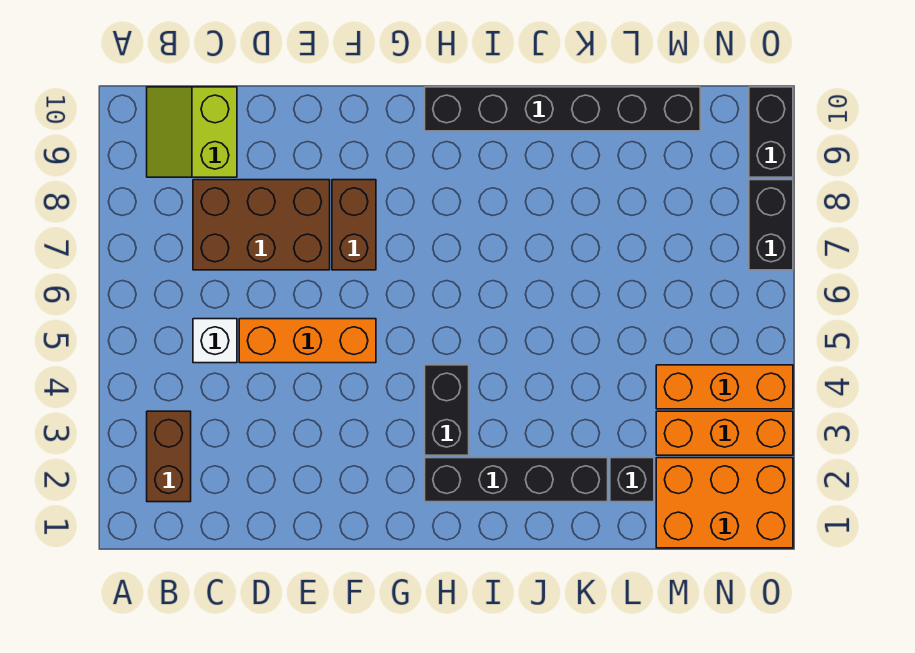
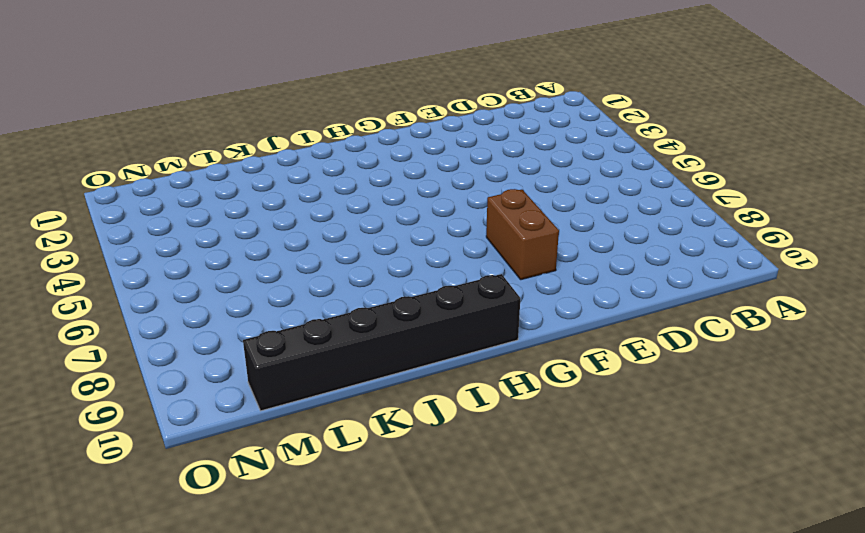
none -> brown 1x2 brick [147,411,191,502]
none -> lime 2x2 slope [147,87,237,177]
none -> white 1x1 brick [193,319,237,363]

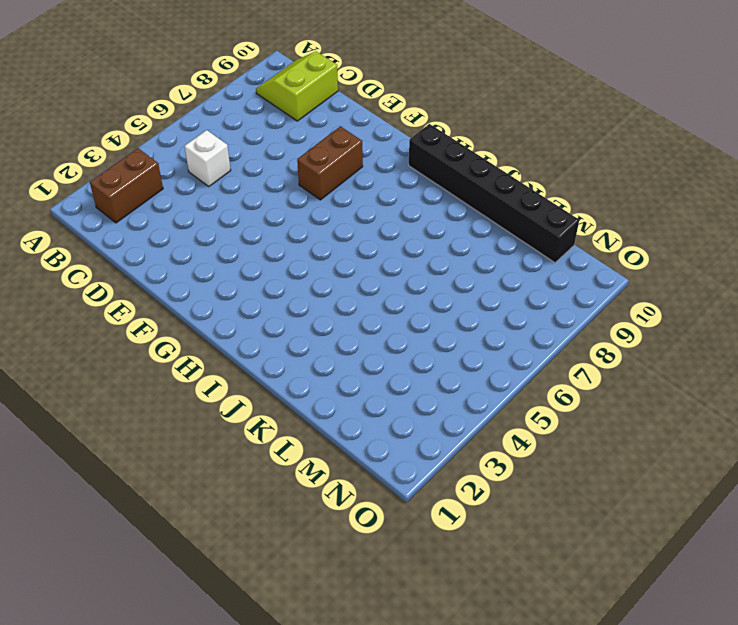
none -> brown 2x3 brick [193,180,330,270]
none -> orange 1x3 brick [239,319,376,363]
none -> black 1x4 brick [425,458,608,502]

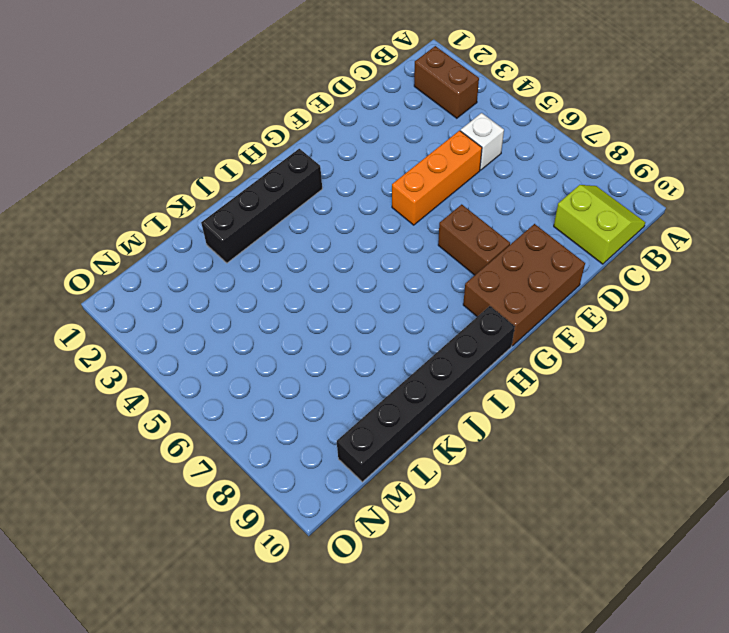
brown 2x3 brick [463,224,585,346] -> brown 2x3 brick moved to [193,180,330,270]
none -> black 1x2 brick [425,365,469,455]
none -> black 1x1 brick [610,458,654,502]
none -> orange 2x3 brick [656,458,793,548]

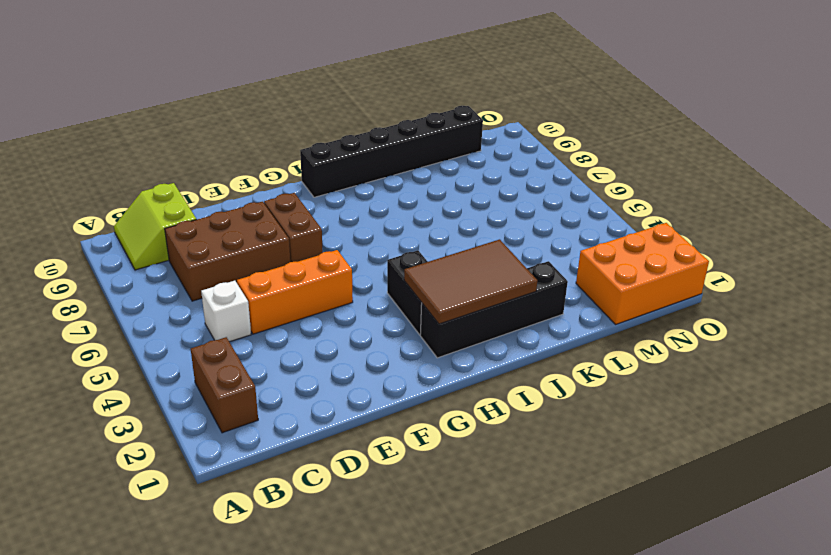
brown 2x3 tile [404,239,537,324] -> none
none -> black 1x1 brick [610,458,654,502]
none -> orange 1x3 brick [656,411,793,455]
none -> orange 1x3 brick [656,365,793,409]

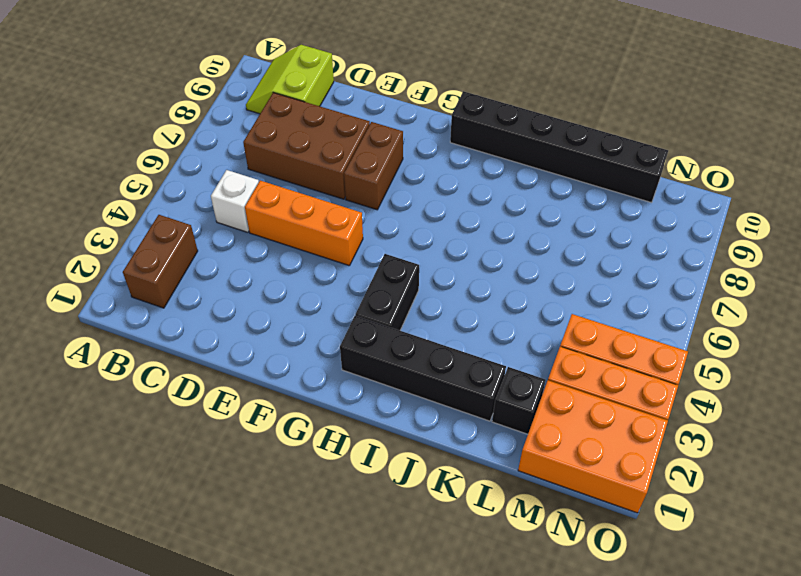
none -> black 1x2 brick [749,180,793,270]
none -> black 1x2 brick [749,87,793,177]

